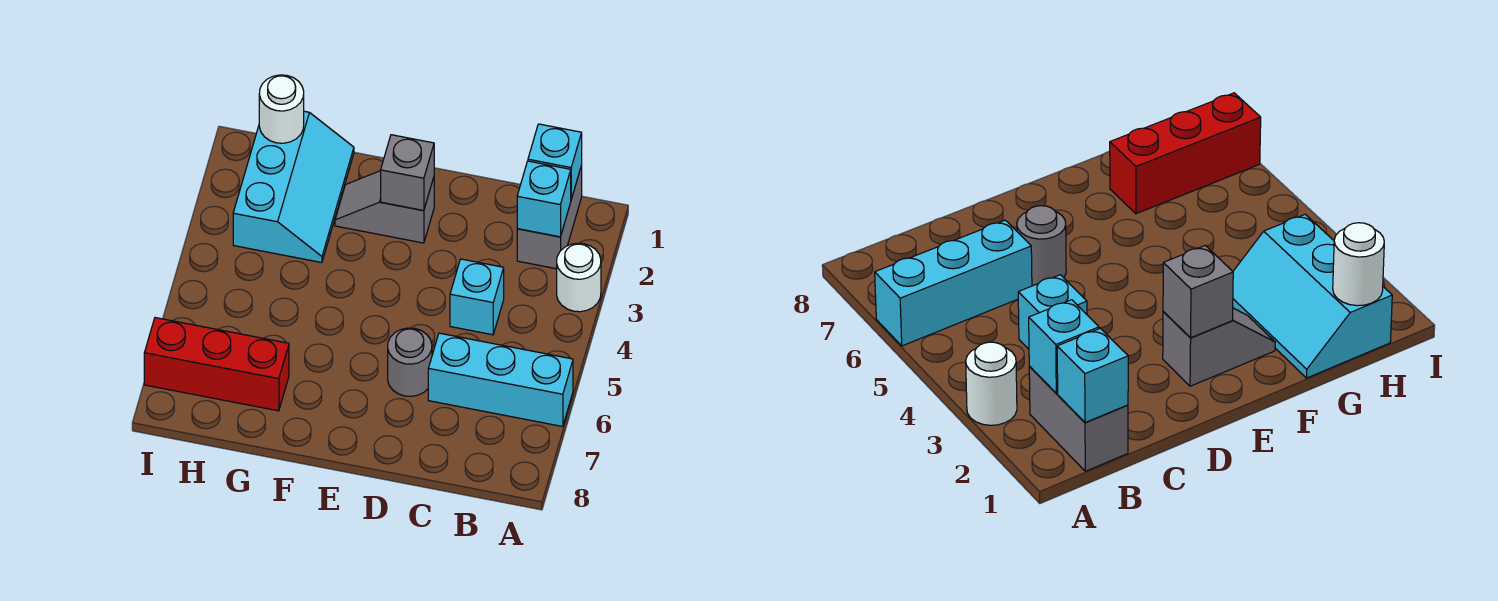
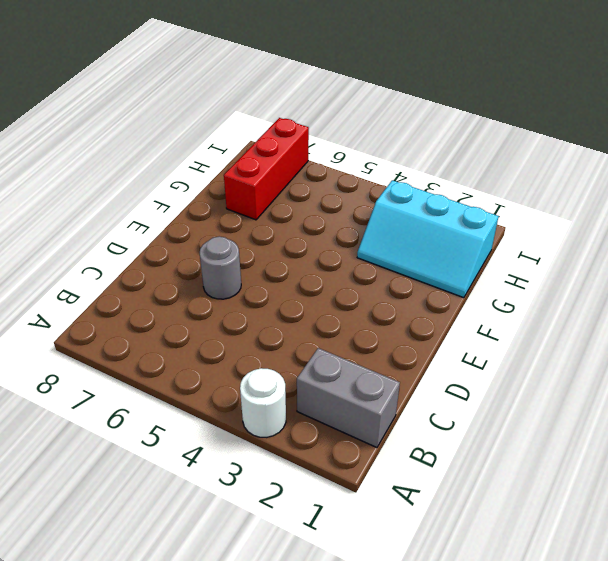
none -> cyan 1x3 brick [428,333,573,427]
none -> cyan 1x1 brick [450,259,504,335]
none -> grey 1x2 slope [335,171,434,243]

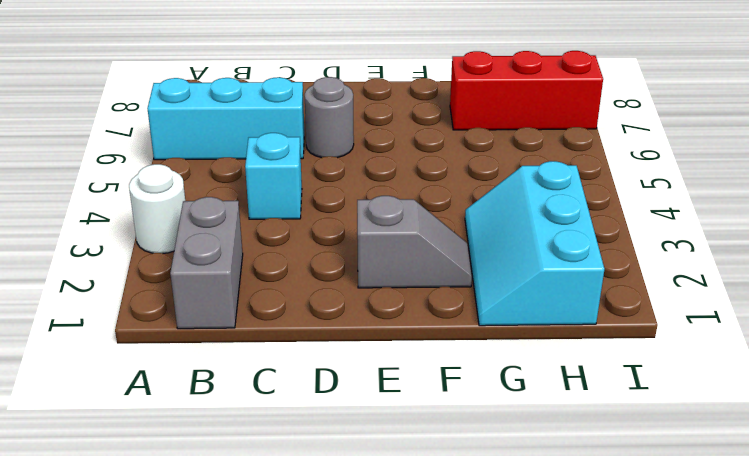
none -> cyan 1x1 brick [528,124,582,199]
none -> cyan 1x1 brick [517,161,571,237]
none -> grey 1x1 brick [381,135,434,211]

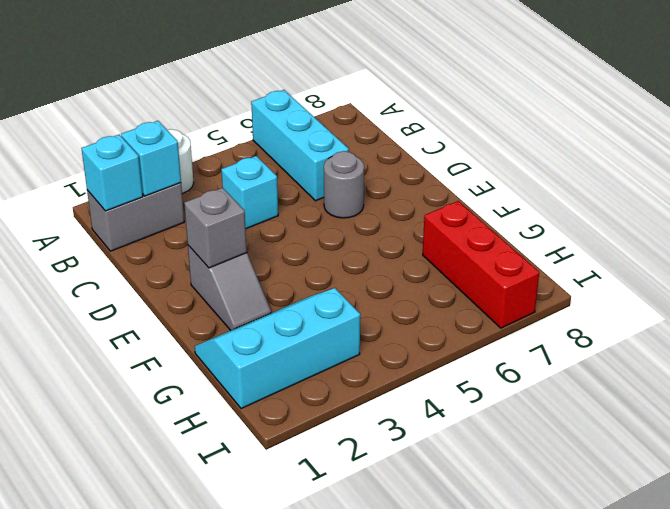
none -> white 1x1 round brick [259,75,304,143]

